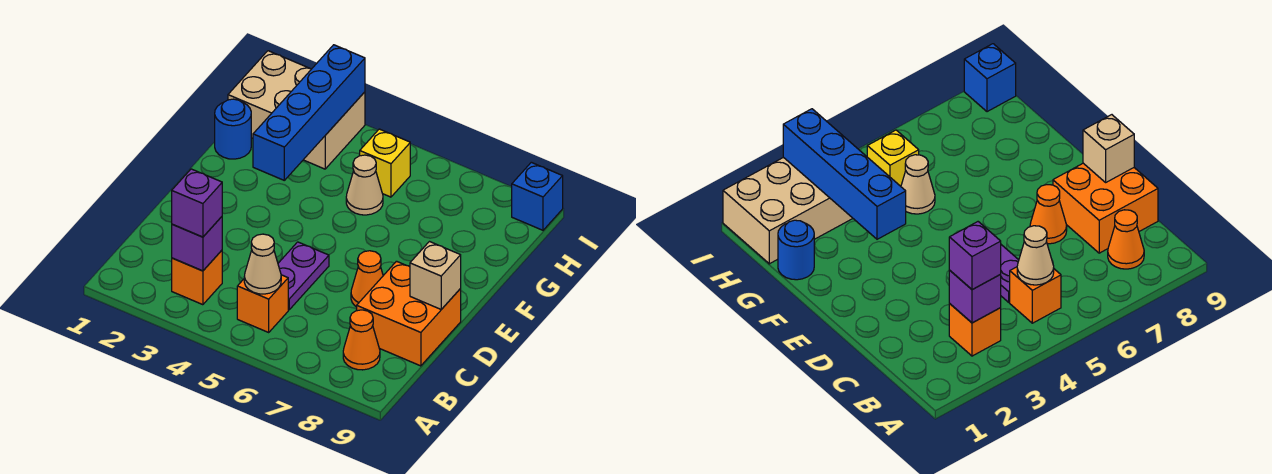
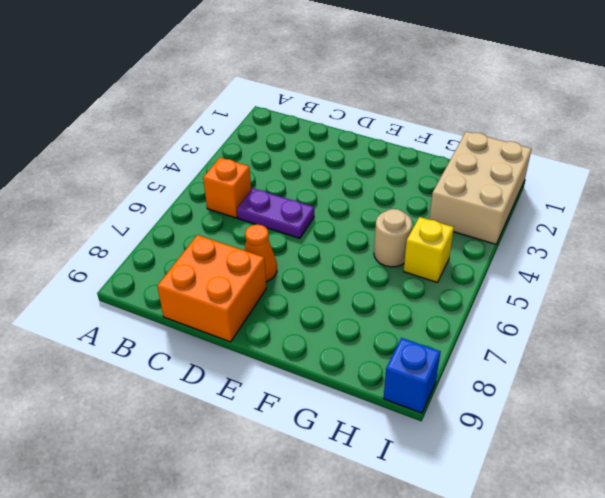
tan 1x1 round brick [374,209,412,267] -> tan 1x1 cone [346,155,383,215]
none -> orange 1x1 brick [172,250,222,305]
none -> orange 1x1 cone [343,310,380,370]
none -> blue 1x1 round brick [215,99,251,159]

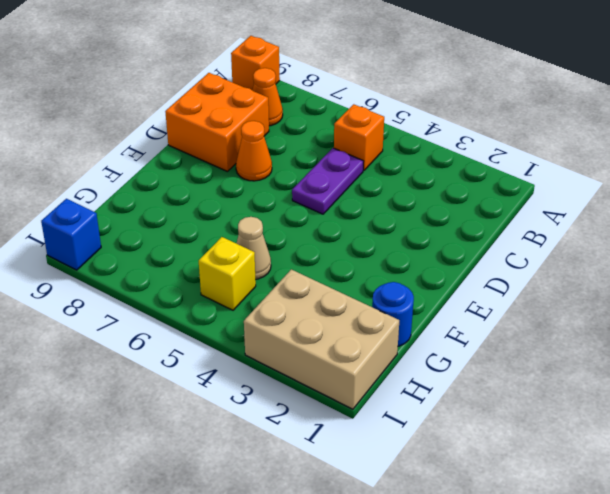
orange 1x1 brick [231,36,280,90] -> orange 1x1 brick moved to [172,250,222,305]
none -> purple 1x1 brick [172,217,222,271]
none -> tan 1x1 cone [244,234,281,294]
none -> tan 1x1 brick [410,242,461,309]

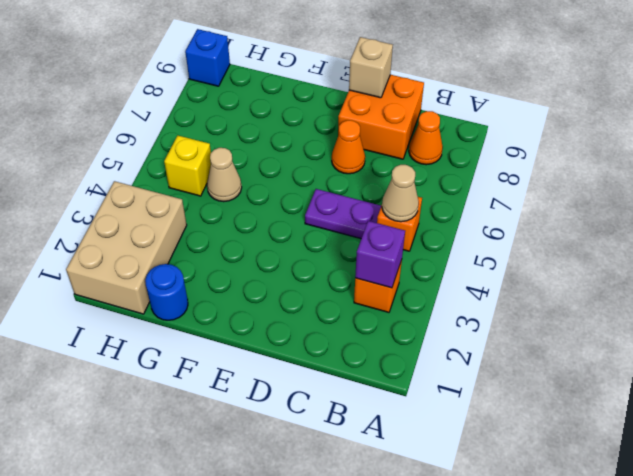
none -> blue 1x4 brick [253,45,365,180]
none -> purple 1x1 brick [172,169,222,237]

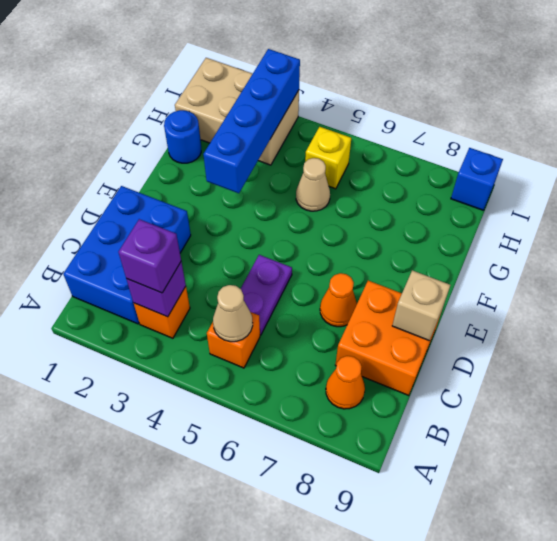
blue 2x3 brick [63,186,191,324] -> none

